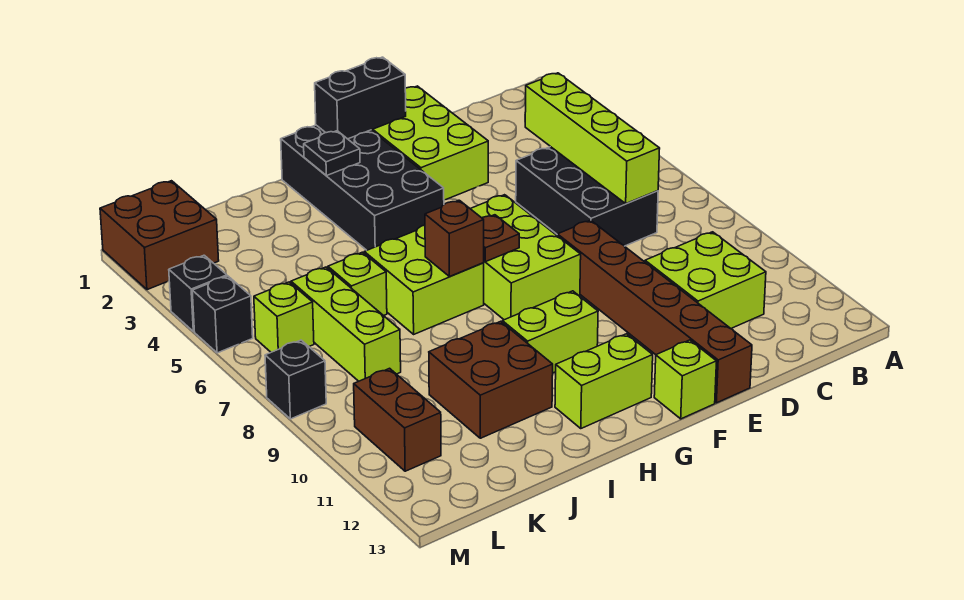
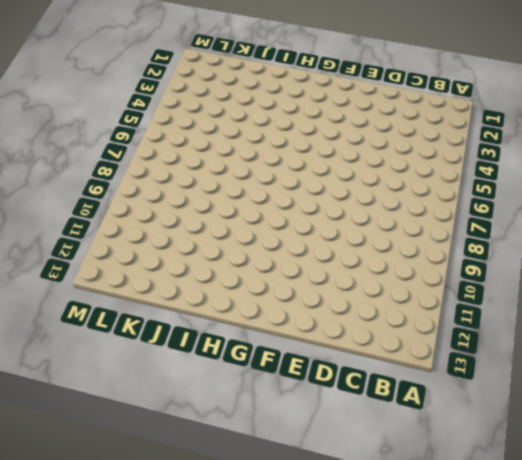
none -> black 2x3 brick [516,147,658,246]
none -> lime 2x2 brick [645,232,766,328]
none -> lime 2x3 brick [372,86,488,200]

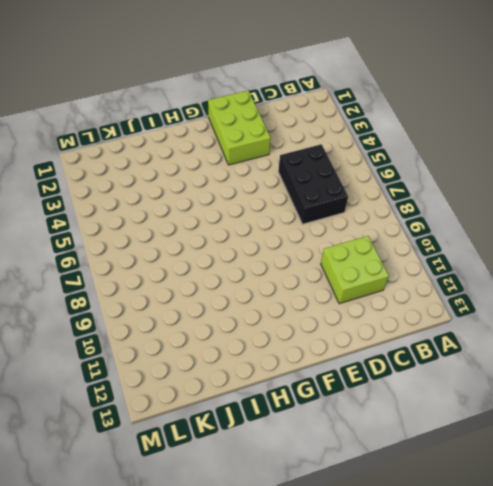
none -> brown 1x6 brick [557,220,752,403]
none -> lime 2x3 brick [470,195,581,320]
none -> lime 1x1 brick [654,340,717,419]

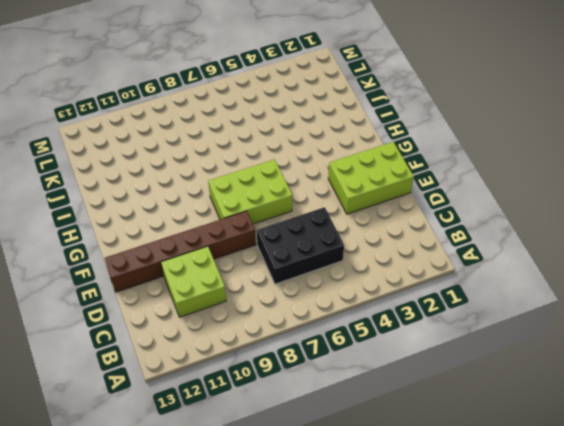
none -> lime 1x1 brick [654,340,717,419]
none -> black 2x4 brick [281,125,444,250]
none -> lime 1x2 brick [502,291,598,373]

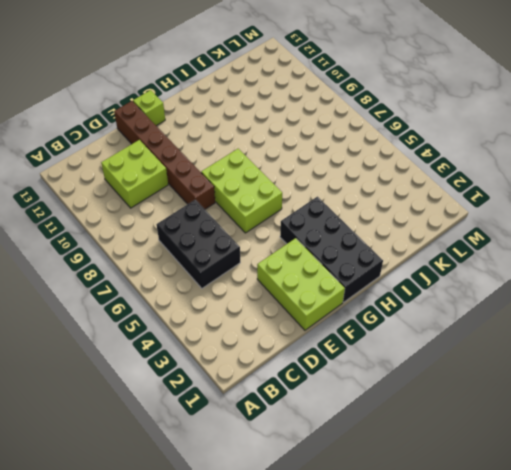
none -> lime 1x2 brick [502,291,598,373]
none -> lime 1x2 brick [555,334,653,429]
none -> lime 2x2 brick [364,225,484,334]

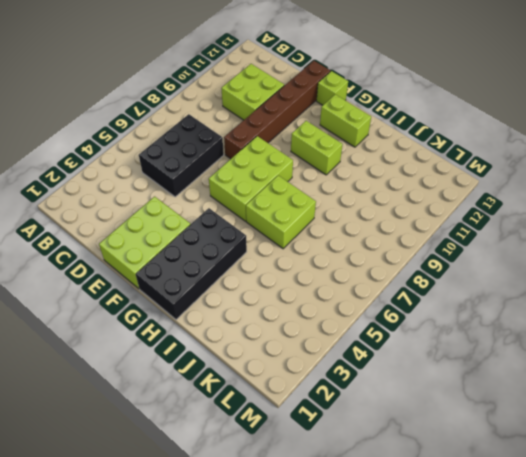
none -> brown 2x2 brick [429,321,553,438]
none -> lime 1x1 brick [328,252,387,316]
none -> lime 1x3 brick [291,267,401,381]

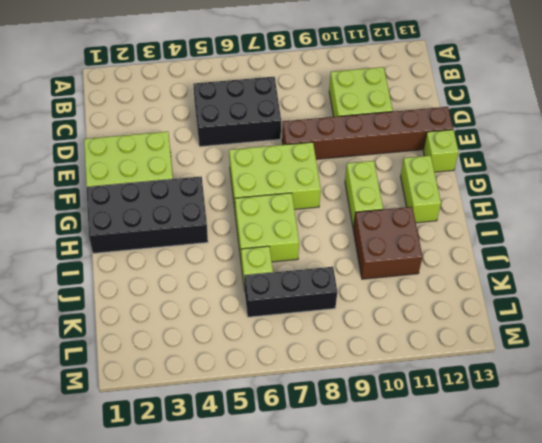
black 1x3 brick [244,267,337,317] -> lime 1x3 brick [291,267,401,381]
none -> brown 2x2 brick [100,181,219,290]
none -> lime 1x1 brick [254,282,314,352]
none -> brown 1x2 brick [354,368,441,471]

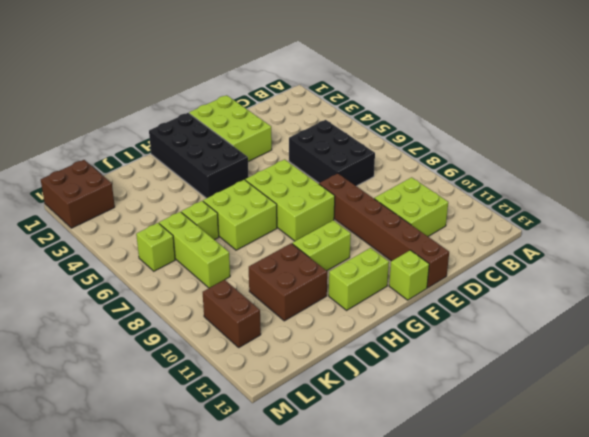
none -> black 1x1 brick [169,255,227,332]
none -> black 1x1 brick [192,276,253,353]
none -> black 1x1 brick [265,340,326,419]

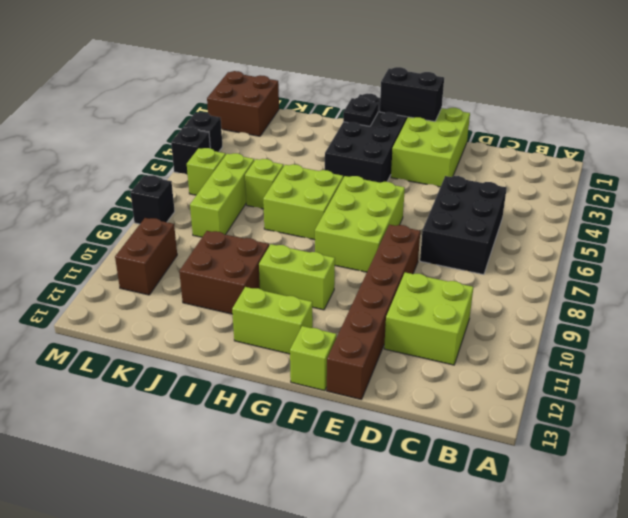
none -> lime 1x4 brick [525,73,660,203]
none -> brown 1x1 plate [482,215,519,262]
none -> brown 1x1 brick [425,200,484,277]

